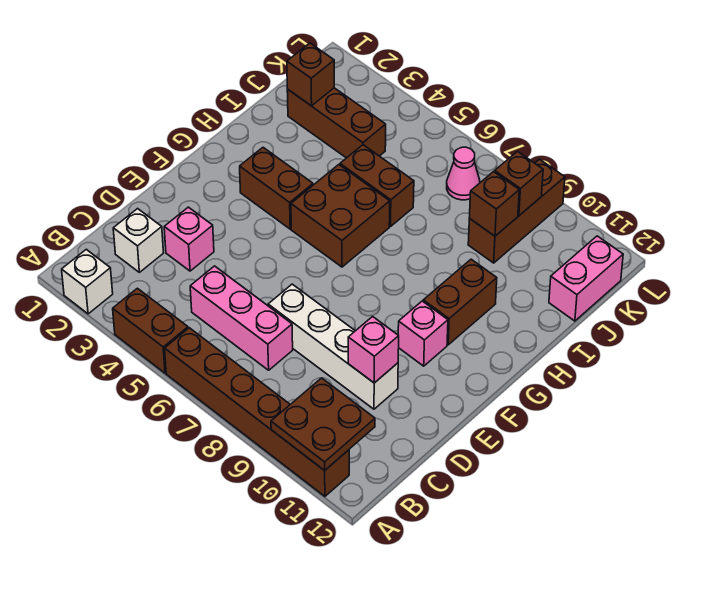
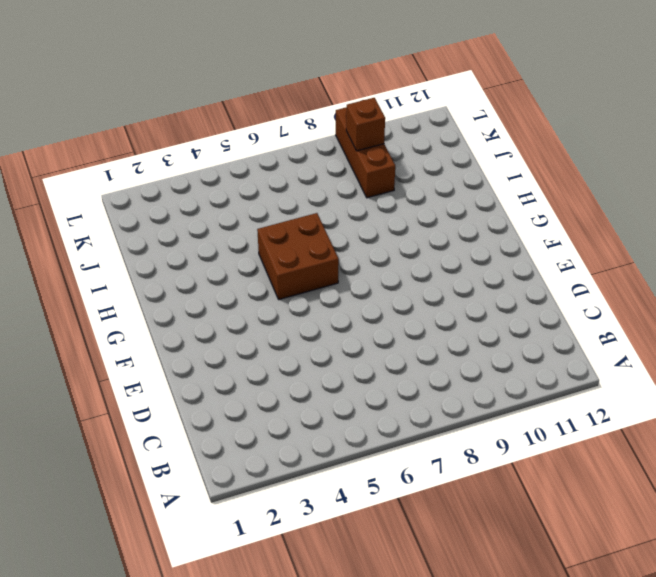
none -> white 1x1 brick [62,249,113,314]
none -> brown 1x2 brick [113,288,188,373]
none -> brown 1x6 brick [165,328,349,496]

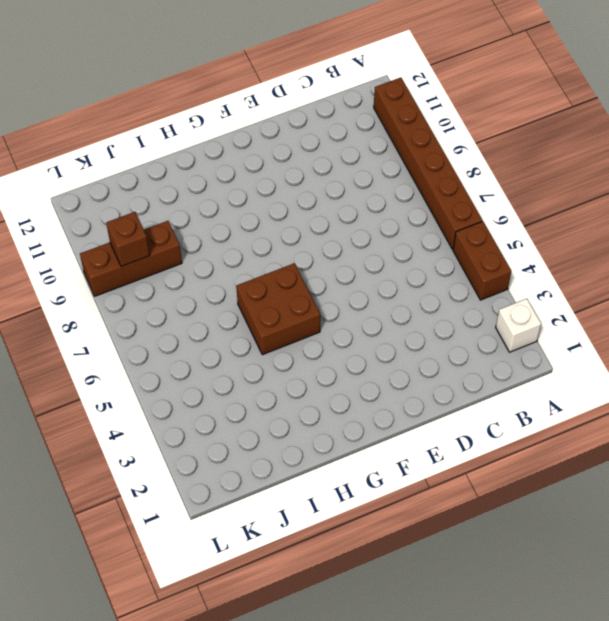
none -> white 1x1 brick [113,209,163,272]
none -> pink 1x3 brick [190,266,293,370]
none -> pink 1x1 brick [164,207,214,271]

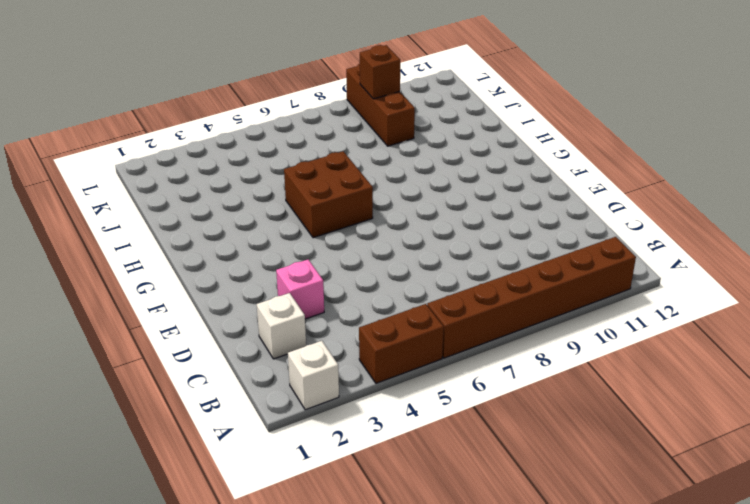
none -> pink 1x3 brick [190,266,293,370]
none -> white 1x4 brick [268,284,398,409]
none -> pink 1x1 brick [398,301,448,366]

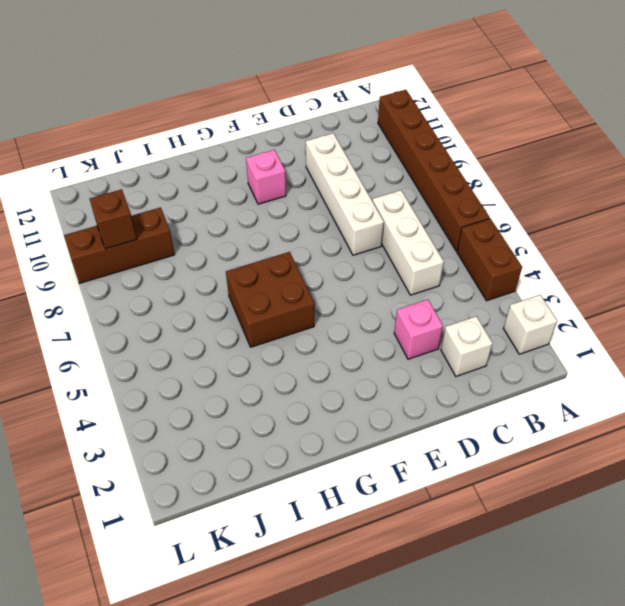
white 1x3 brick [372,190,444,295] -> pink 1x3 brick [190,266,293,370]
none -> brown 1x2 brick [240,148,313,229]
none -> brown 1x2 brick [423,259,497,345]
none -> brown 1x2 brick [340,145,414,226]

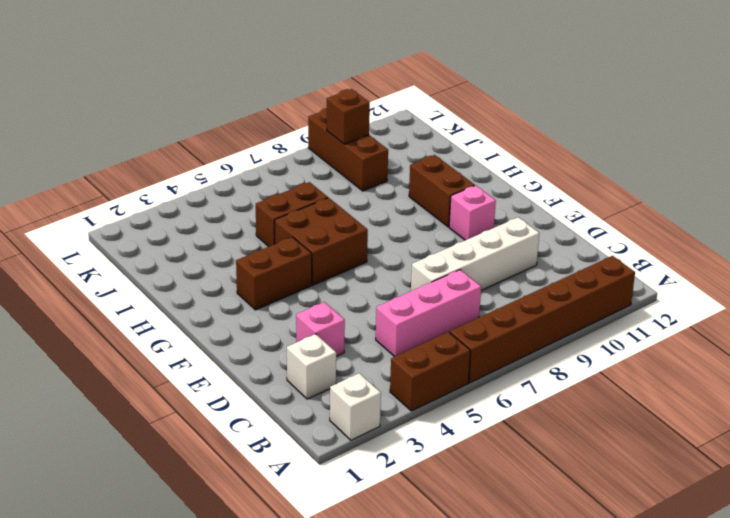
none -> brown 1x3 brick [287,88,386,158]
none -> pink 1x2 brick [549,236,623,321]
none -> pink 1x1 cone [447,147,480,200]

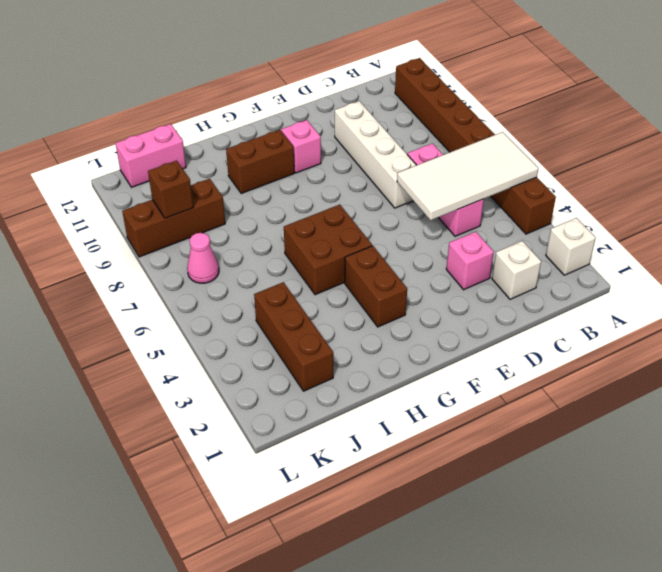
white 2x4 tile [397,132,539,220] -> none
none -> brown 1x2 brick [340,145,414,226]
none -> brown 2x2 plate [271,378,375,470]
none -> pink 1x1 brick [348,317,399,383]

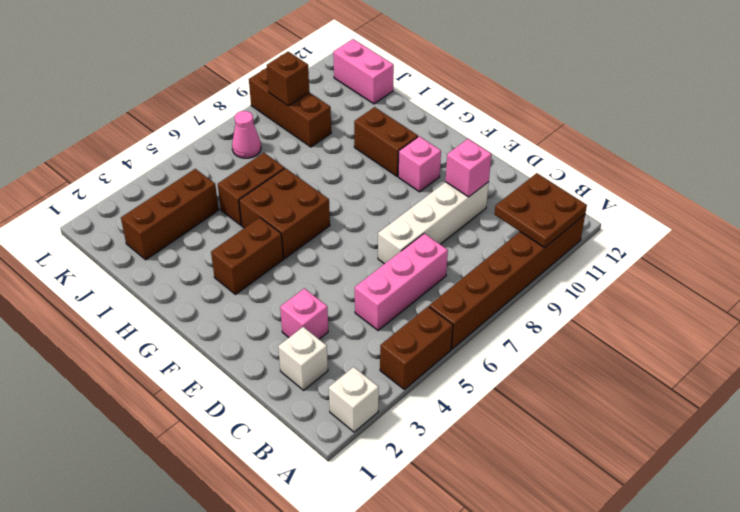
none -> brown 1x1 brick [287,43,334,106]
none -> brown 1x1 brick [469,172,519,236]

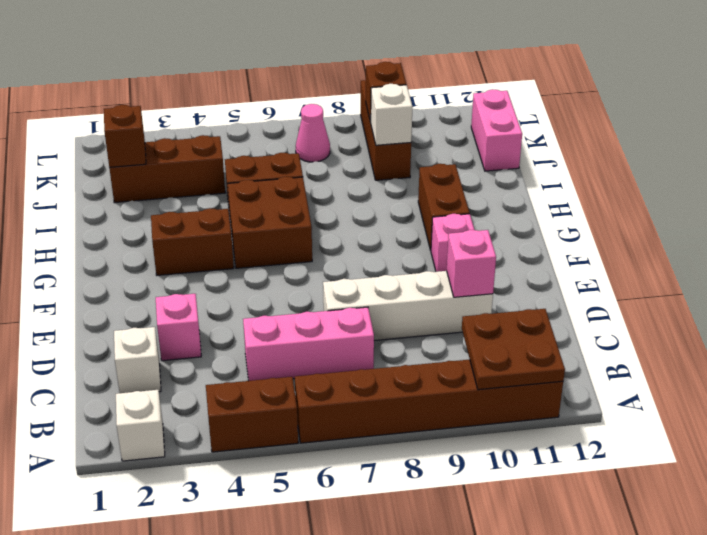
white 1x1 brick [370,84,412,145] -> brown 1x1 brick [469,172,519,236]

